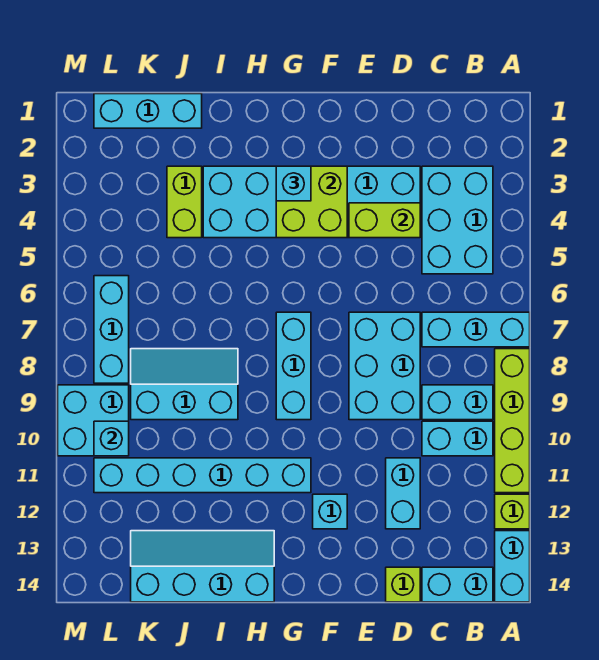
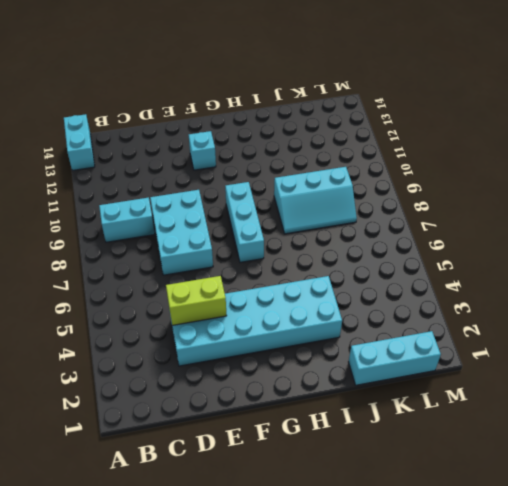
none -> cyan 1x3 brick [422,312,530,347]
none -> lime 1x4 brick [495,349,530,493]
none -> lime 1x1 brick [495,494,530,529]

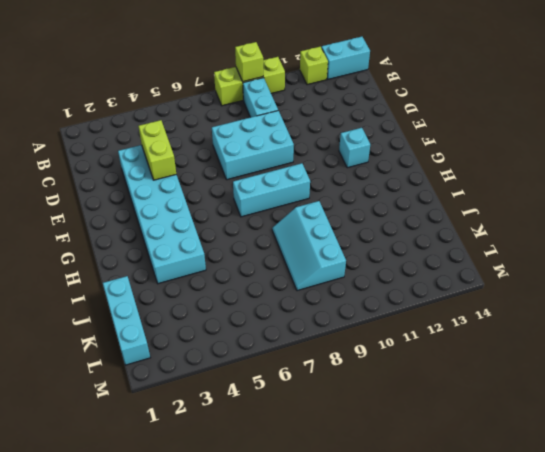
lime 1x3 brick [214,57,285,106] -> lime 1x4 brick [495,349,530,493]
lime 1x1 brick [235,42,263,82] -> lime 1x1 brick moved to [386,567,420,602]
none -> cyan 1x3 brick [422,312,530,347]
none -> cyan 2x3 brick [422,166,493,274]
none -> cyan 1x2 brick [422,421,493,456]

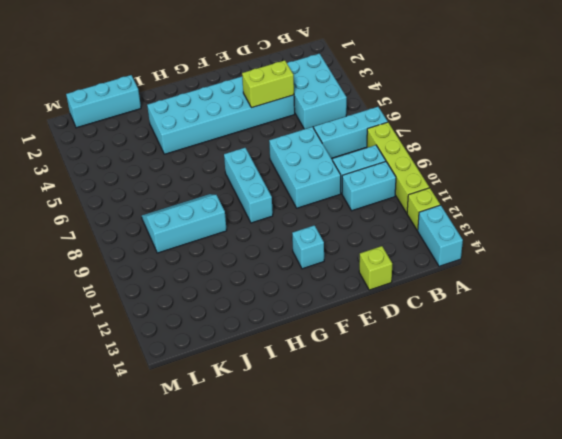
none -> cyan 1x2 brick [422,567,493,602]
none -> cyan 1x2 brick [386,458,420,529]
none -> cyan 1x6 brick [94,458,311,493]

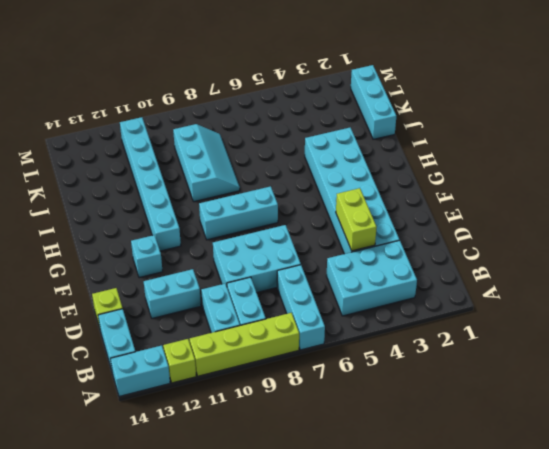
none -> cyan 2x4 slope [131,531,274,602]
none -> lime 1x2 brick [167,166,202,238]
none -> cyan 1x3 brick [94,276,129,383]

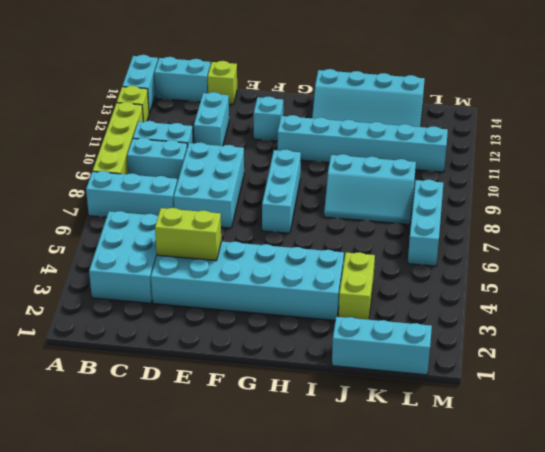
none -> cyan 2x2 brick [58,385,129,456]
none -> lime 2x2 brick [276,166,347,238]
none -> cyan 1x1 brick [94,421,129,456]

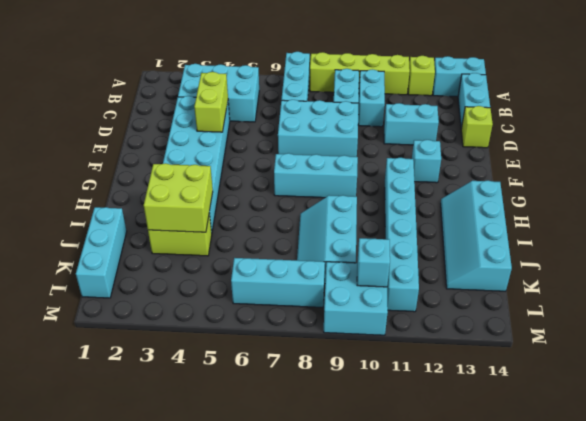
lime 2x2 brick [144,163,213,232] -> lime 2x2 brick moved to [276,166,347,238]
none -> cyan 1x1 brick [276,166,311,201]

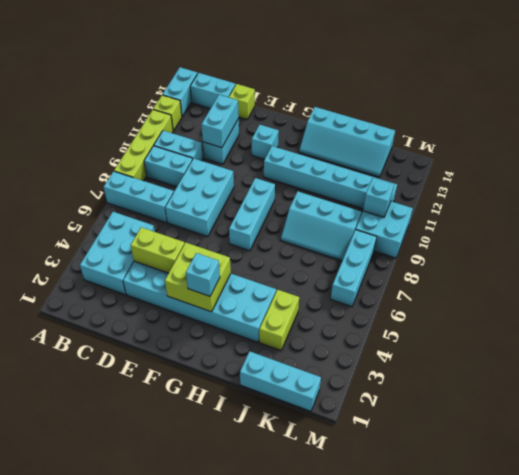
cyan 1x2 brick [201,95,239,148] -> none

